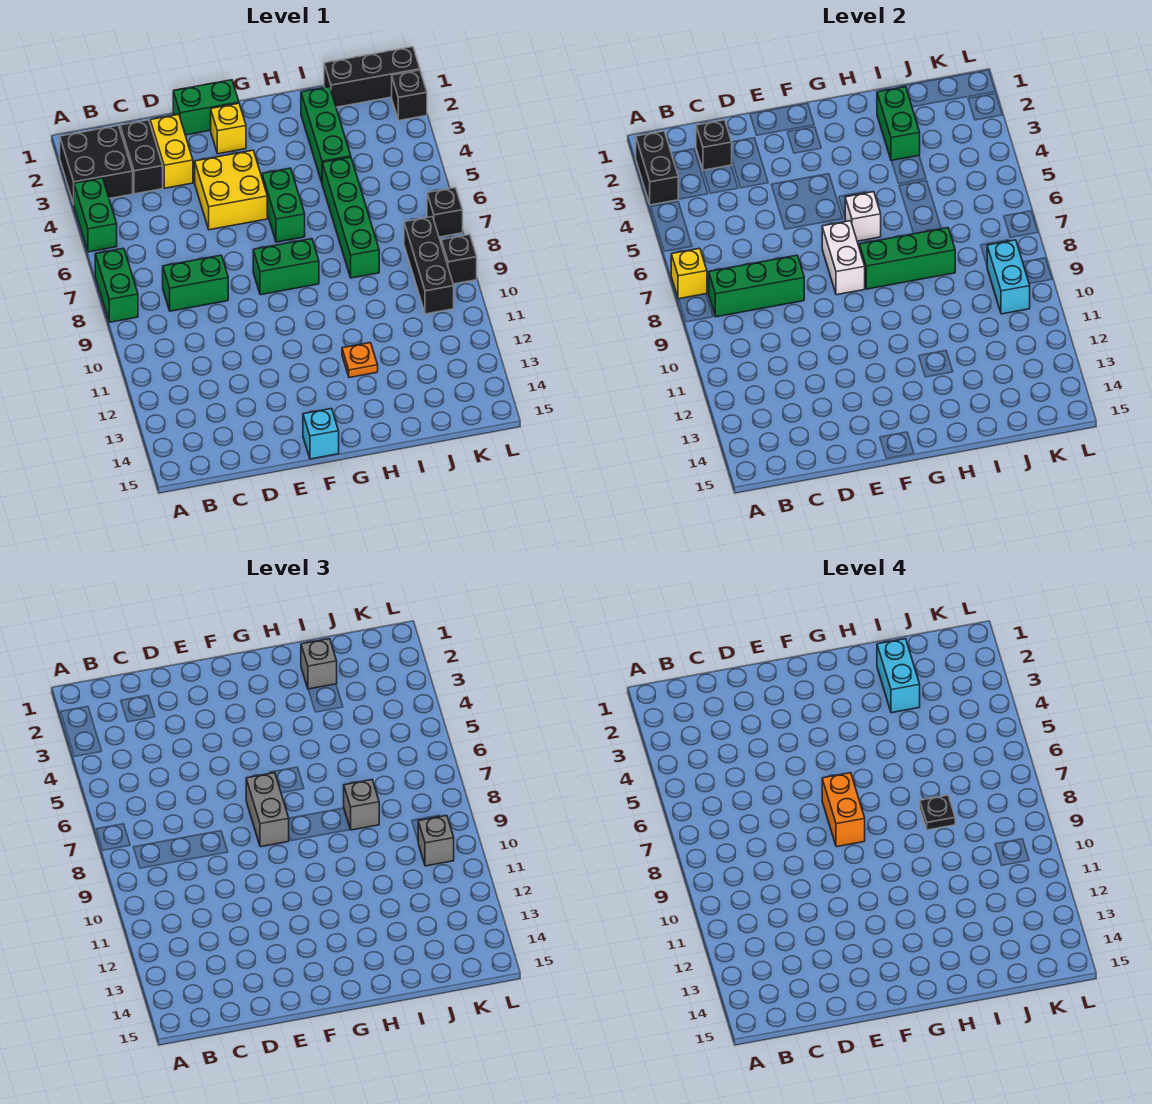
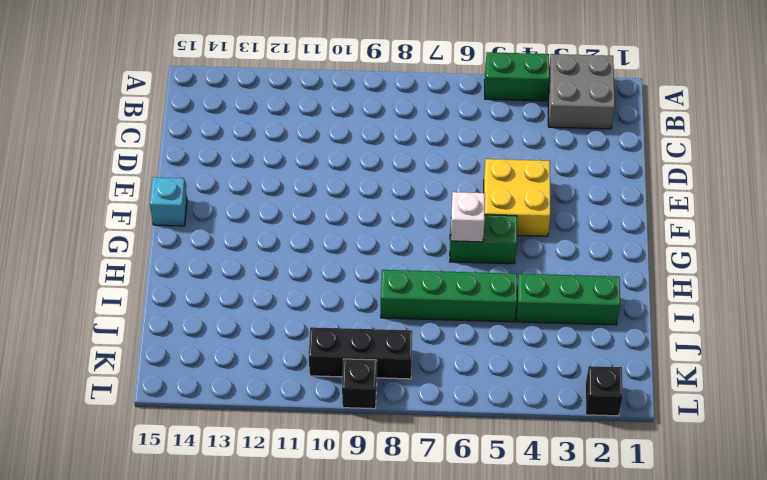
grey 2x2 brick [548,54,615,129] -> black 2x2 brick [60,125,133,204]
none -> green 1x2 brick [95,248,138,322]
none -> black 1x2 brick [120,120,163,194]
none -> green 1x2 brick [163,255,228,311]
none -> yellow 1x2 brick [150,114,193,188]

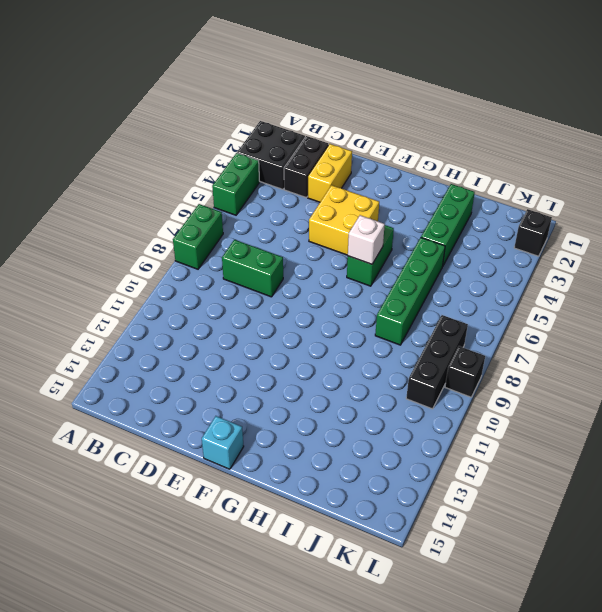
none -> green 1x2 brick [173,80,239,135]
none -> yellow 1x1 brick [211,103,246,154]
none -> green 1x2 brick [253,239,319,295]
none -> orange 1x1 plate [342,343,378,378]

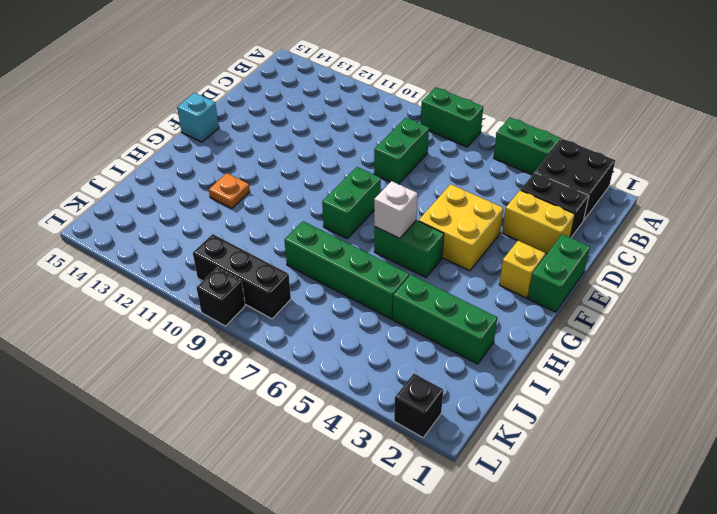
none -> black 1x3 brick [324,47,420,107]
none -> black 1x1 brick [427,187,463,237]
none -> black 1x2 brick [636,131,678,205]
none -> yellow 1x1 brick [671,248,707,299]

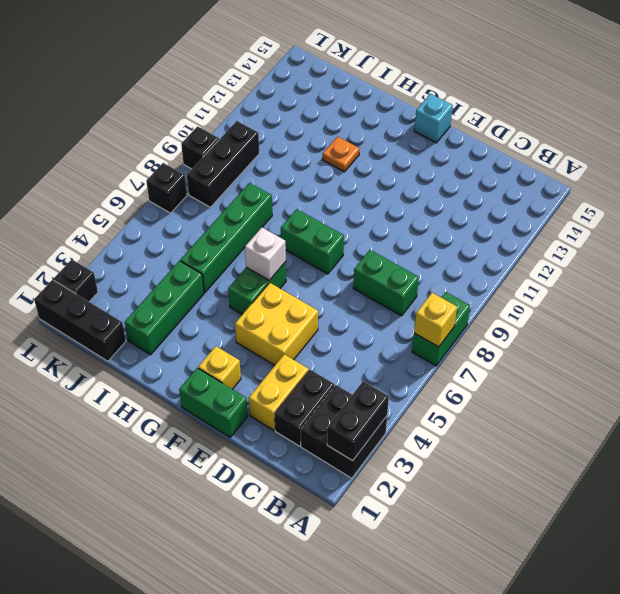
none -> green 1x2 brick [74,178,117,252]
none -> green 1x3 brick [709,255,804,317]
none -> black 1x1 brick [696,120,732,170]
none -> white 1x2 brick [822,221,865,295]

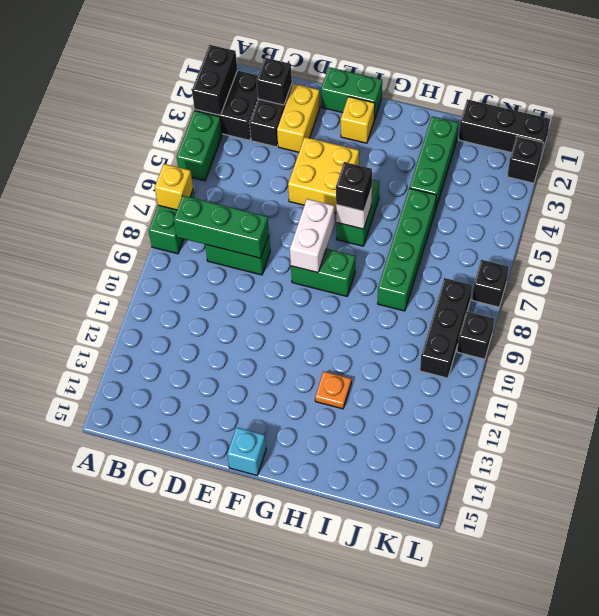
black 1x1 brick [336,162,372,211] -> none
none -> green 1x3 brick [859,228,955,289]
none -> green 1x2 brick [877,87,920,161]
none -> cyan 1x2 brick [987,240,1030,314]
none -> grey 1x2 brick [246,773,289,847]

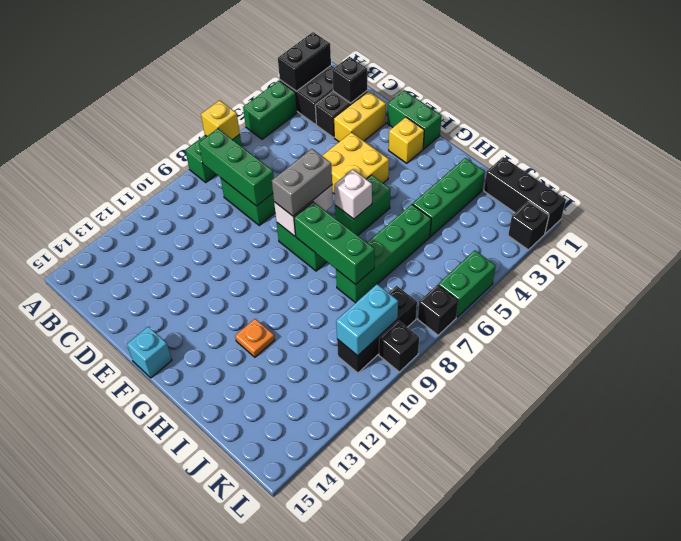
green 1x2 brick [438,250,496,317] -> green 1x2 brick moved to [877,87,920,161]
none -> grey 1x1 brick [301,639,337,689]
none -> grey 1x1 brick [344,780,379,830]
none -> grey 1x1 brick [418,815,454,866]
none -> orange 1x2 brick [822,773,865,847]

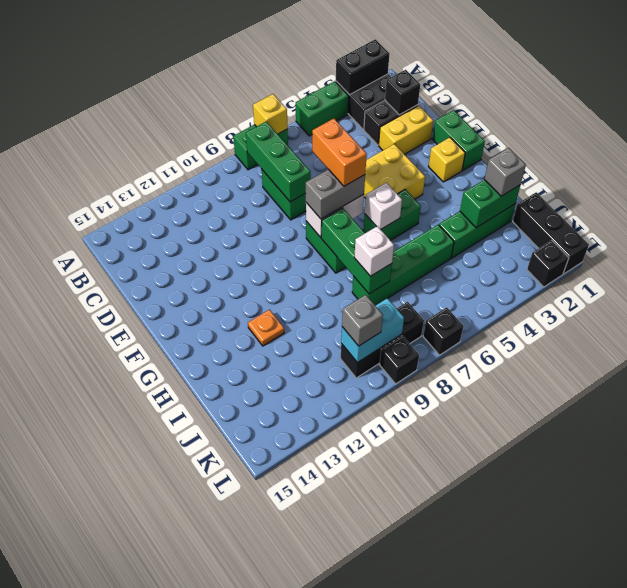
orange 1x2 brick [312,119,367,186] -> orange 1x2 brick turned to [822,773,865,847]
white 1x1 brick [354,226,394,276] -> grey 1x1 brick [344,780,379,830]
none -> cyan 1x1 brick [303,409,339,459]
none -> cyan 1x2 brick [877,639,920,713]
none -> black 1x1 plate [920,795,955,830]

